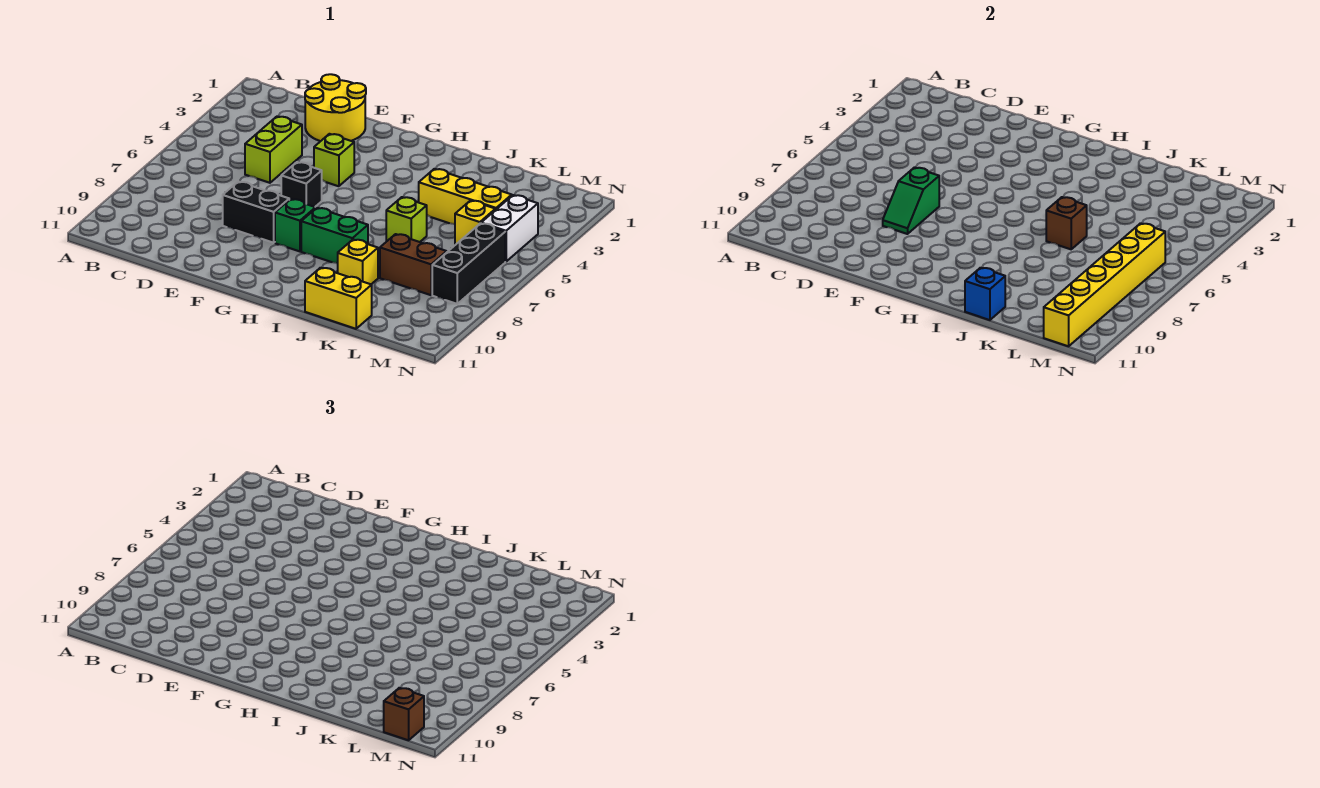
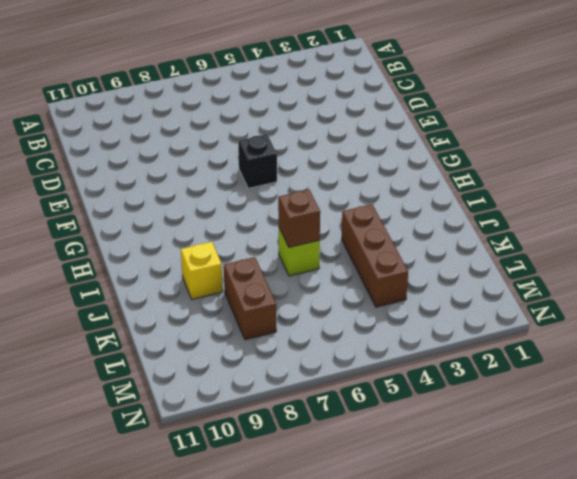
brown 1x3 brick [342,204,408,307] -> yellow 1x3 brick [419,169,512,224]
none -> yellow 2x2 round brick [305,74,366,141]
none -> lime 1x2 brick [245,116,302,183]
none -> black 1x2 brick [223,182,289,243]

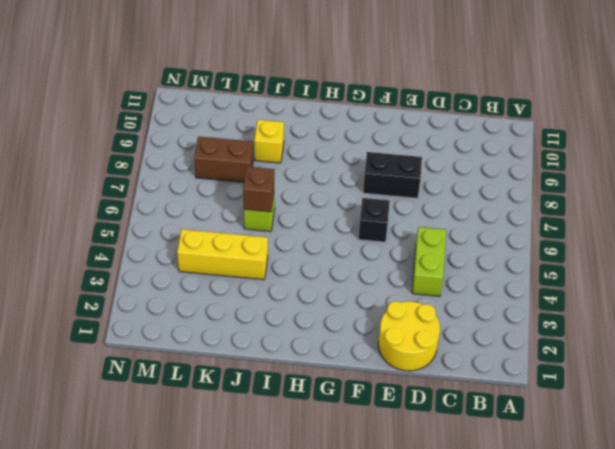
none -> lime 1x1 brick [314,134,354,186]
none -> green 1x1 brick [275,199,316,251]
none -> green 1x2 brick [301,208,368,264]

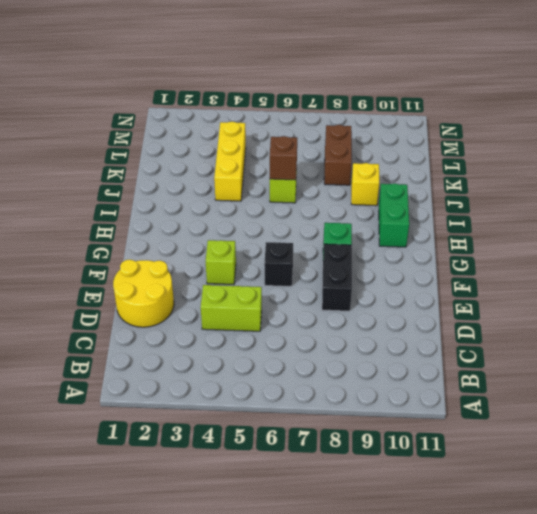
green 1x2 brick [379,183,409,247] -> green 1x2 brick moved to [301,208,368,264]
none -> yellow 1x2 brick [305,268,372,329]
none -> yellow 1x1 brick [455,200,495,245]
none -> white 1x2 brick [481,195,538,262]

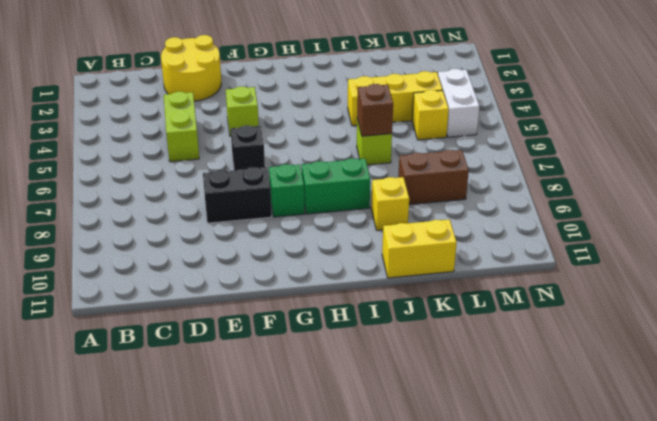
none -> black 1x3 brick [432,223,505,304]
none -> green 1x2 slope [883,167,939,234]
none -> blue 1x1 brick [965,268,1005,320]

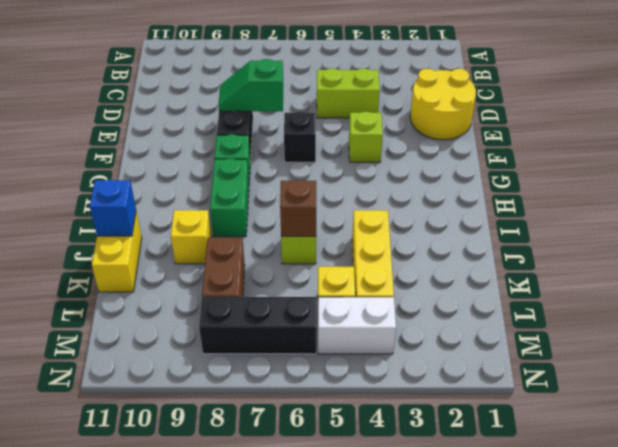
none -> yellow 1x6 brick [1044,223,1165,346]
none -> brown 1x1 brick [384,688,424,740]

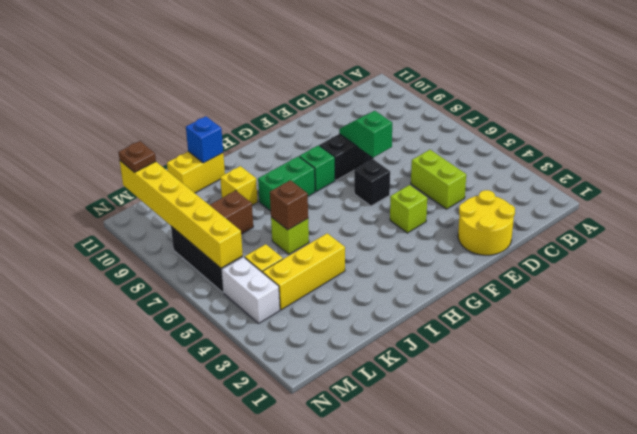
brown 1x1 plate [119,141,156,172] -> brown 1x1 brick [384,688,424,740]

